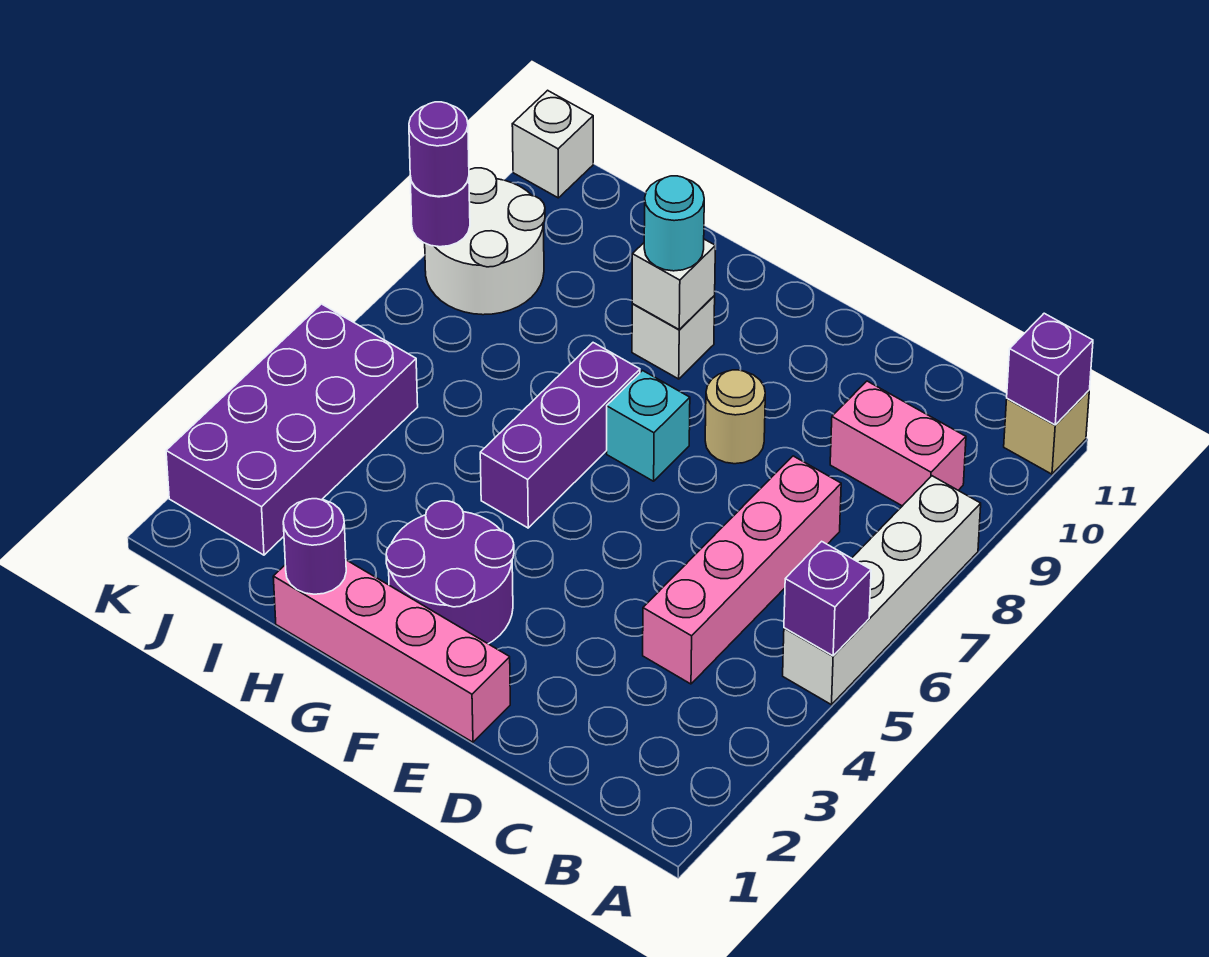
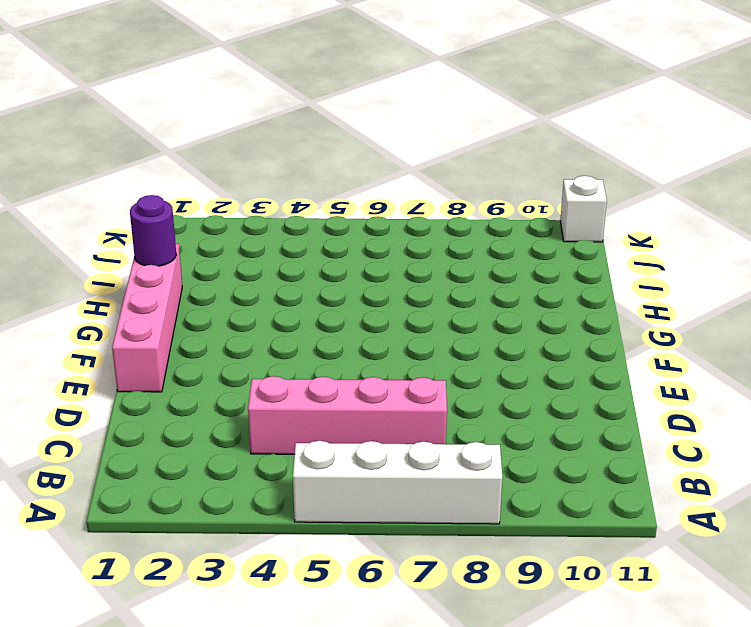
none -> tan 1x1 brick [1004,391,1089,474]
none -> pink 1x2 brick [830,381,966,506]
none -> tan 1x1 round brick [705,370,765,464]

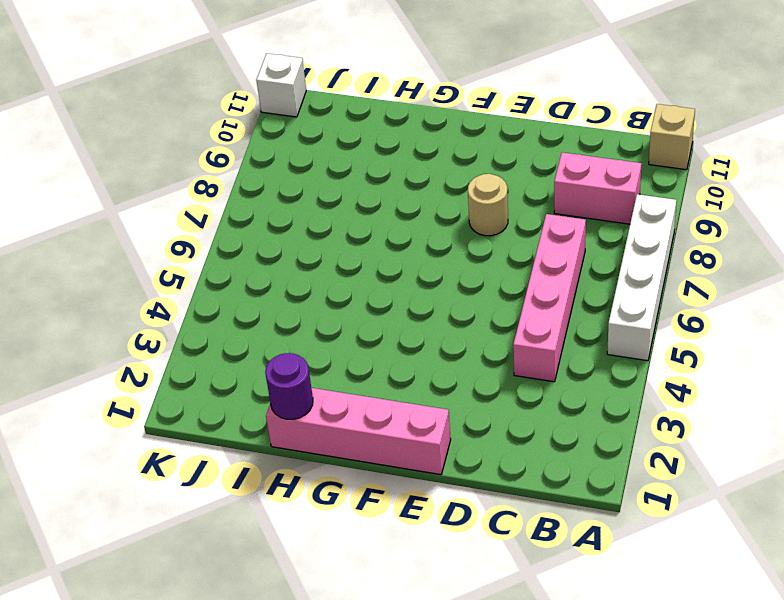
none -> purple 2x2 round brick [386,501,514,644]
none -> cyan 1x1 brick [607,371,690,481]
none -> purple 1x3 brick [480,343,640,528]

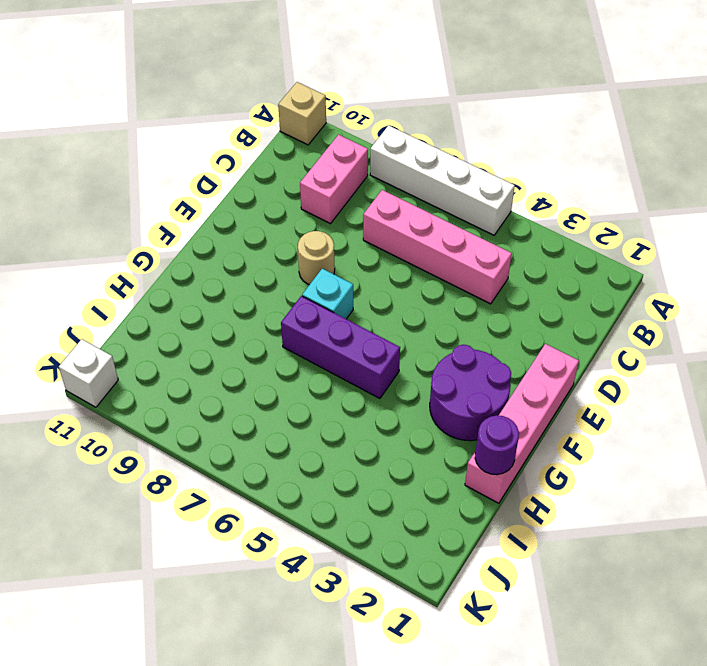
none -> white 1x1 brick [632,296,715,379]
none -> purple 2x4 brick [166,304,418,555]
none -> white 2x2 round brick [425,168,545,315]

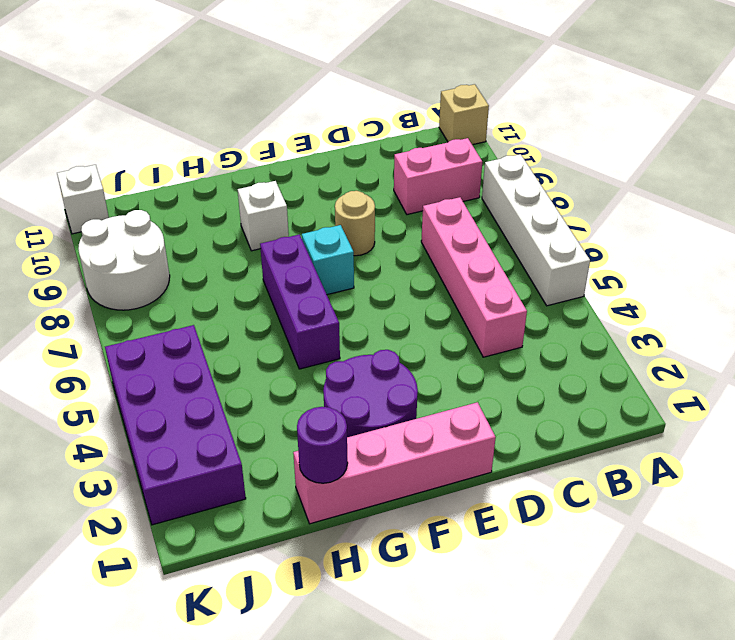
none -> purple 1x1 brick [784,541,871,656]
none -> purple 1x1 brick [1007,313,1093,425]
none -> white 1x1 brick [632,239,715,329]

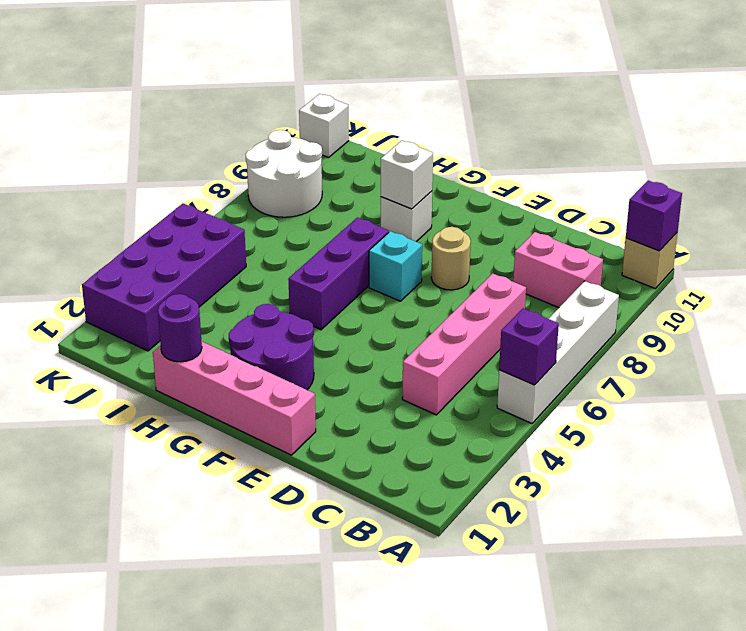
none -> purple 1x1 round brick [410,177,470,247]
none -> cyan 1x1 round brick [644,176,704,271]
none -> purple 1x1 round brick [409,102,469,196]

